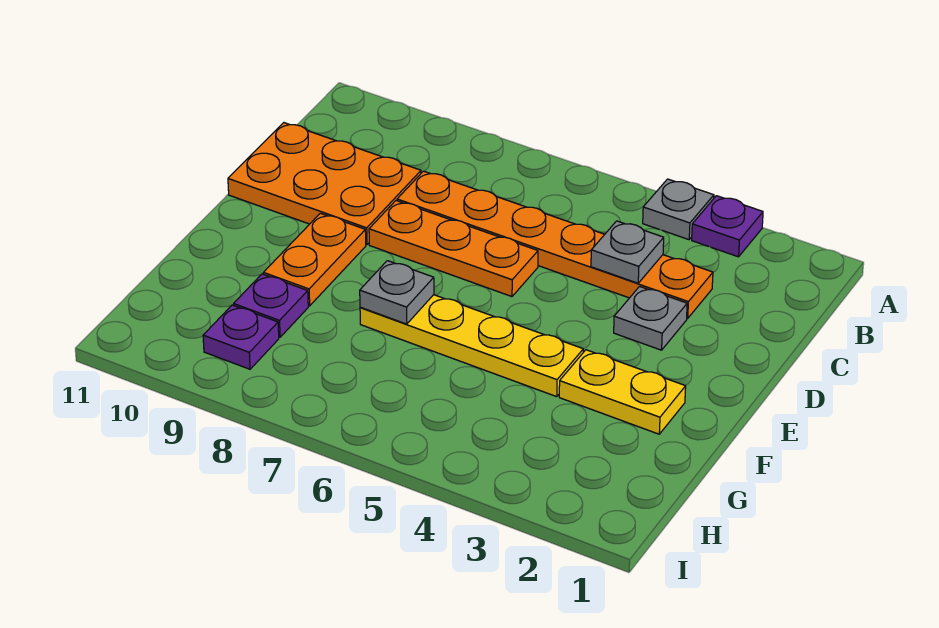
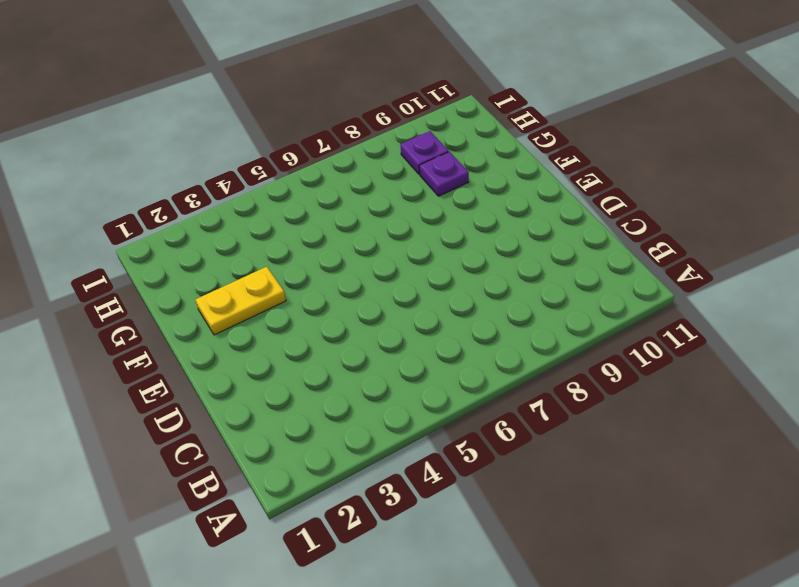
none -> purple 1x1 plate [692,196,763,257]
none -> grey 1x1 plate [643,179,714,240]
none -> orange 1x6 plate [397,171,713,318]

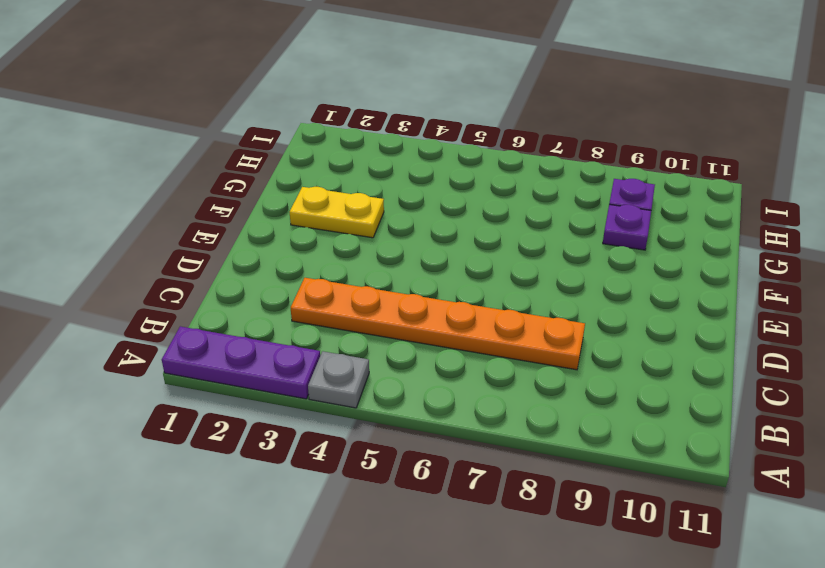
purple 1x3 plate [162,326,320,399] -> purple 1x1 plate [692,196,763,257]
none -> orange 2x3 plate [228,123,421,245]
none -> grey 1x1 plate [614,286,687,350]
none -> orange 1x3 plate [369,201,538,297]

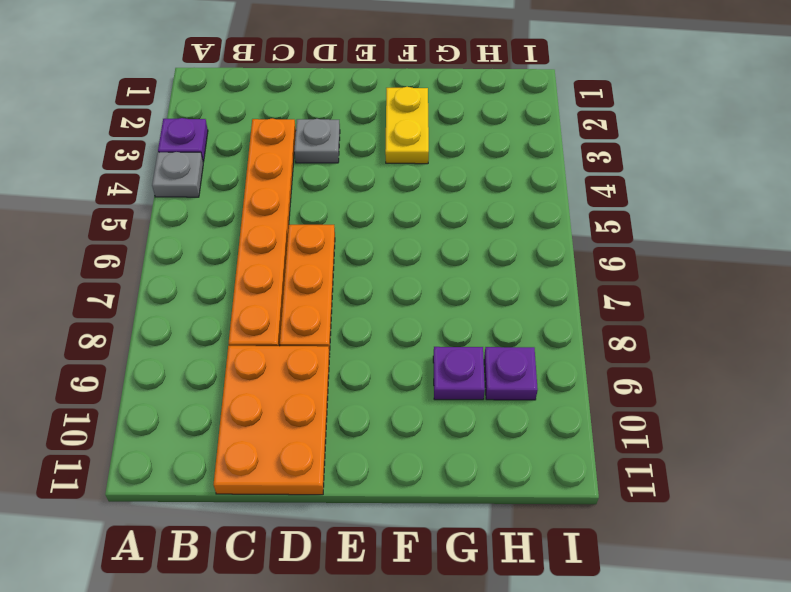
none -> orange 1x2 plate [263,213,366,306]
none -> yellow 1x4 plate [360,295,583,397]
none -> grey 1x1 plate [591,221,664,283]

